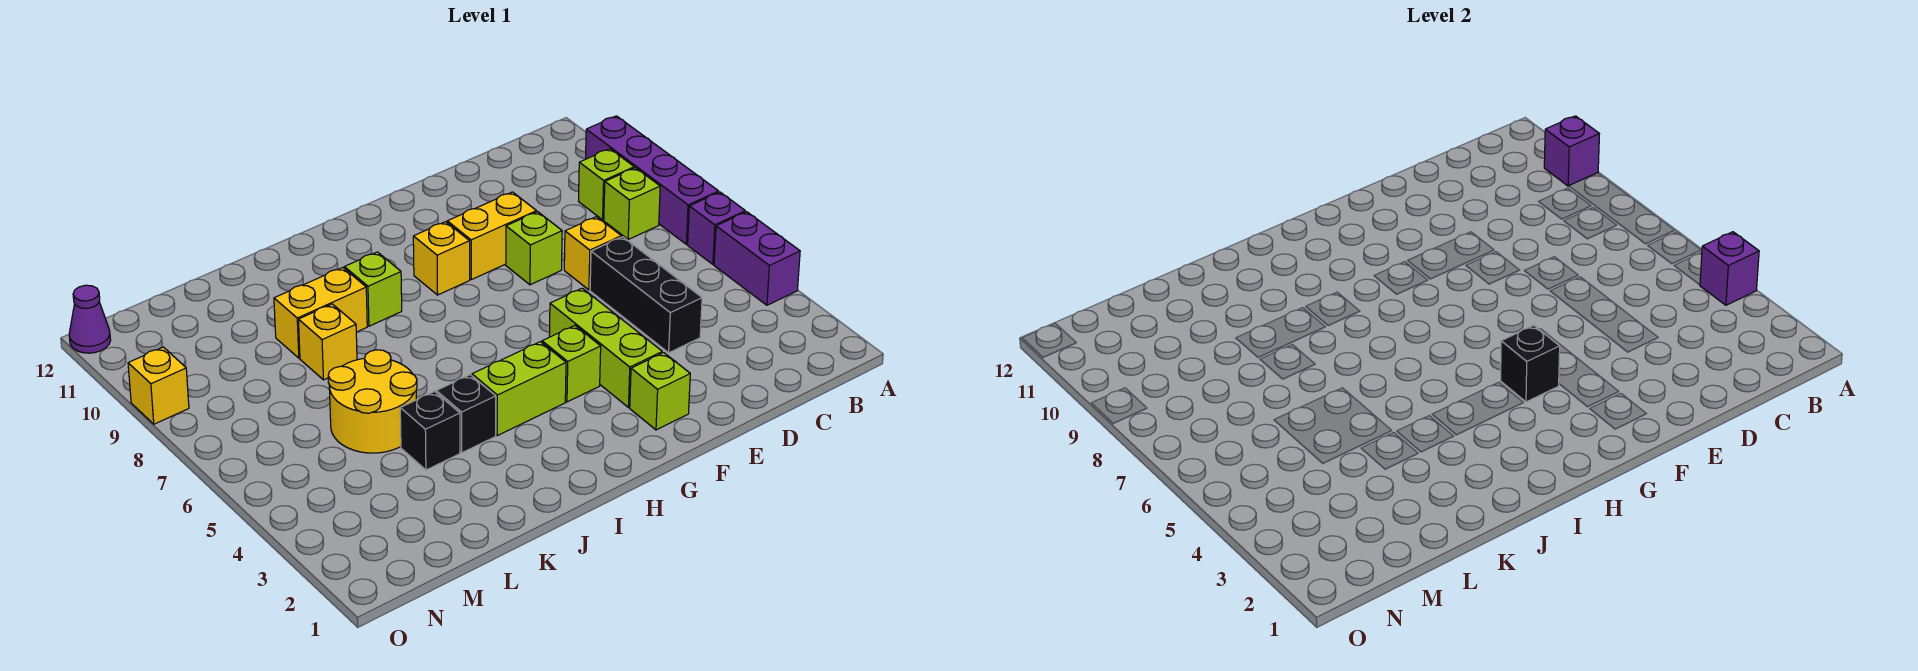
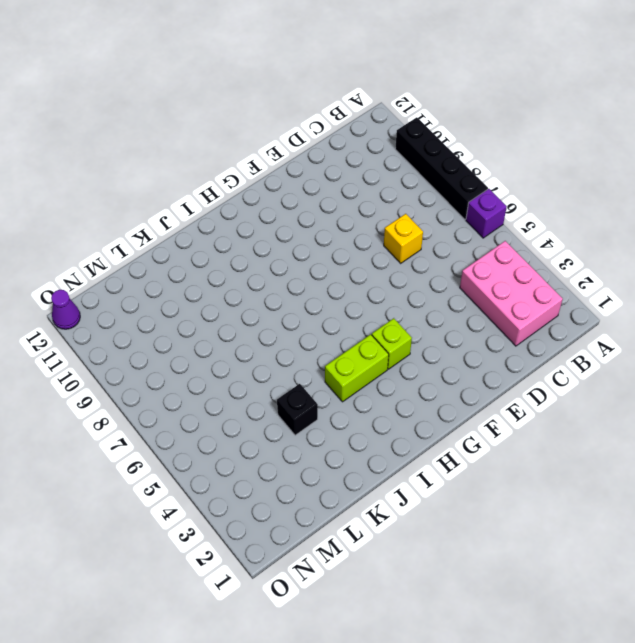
black 1x4 brick [395,117,488,219] -> purple 1x4 brick [586,116,719,244]
pink 2x3 brick [460,241,563,346] -> none
none -> purple 1x2 brick [714,212,800,305]
none -> lime 1x1 brick [604,168,660,239]
none -> lime 1x1 brick [579,149,634,220]

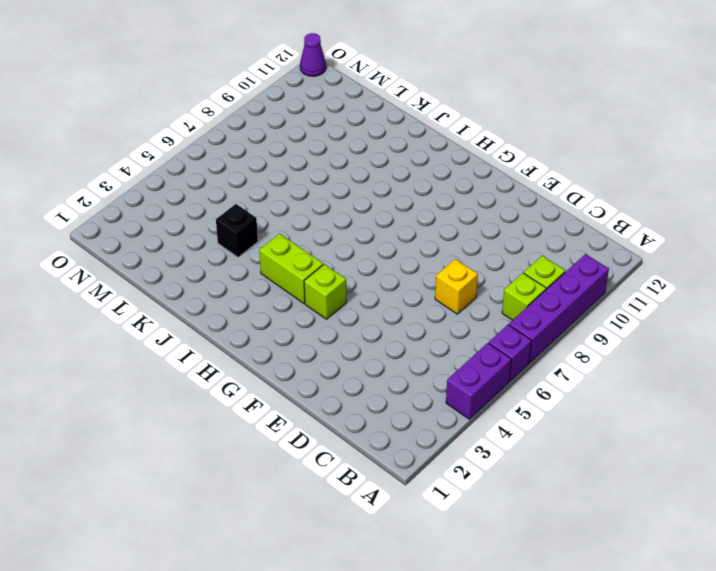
none -> black 1x3 brick [590,237,702,353]
none -> lime 1x1 brick [506,212,562,285]
none -> yellow 1x2 brick [447,192,537,280]

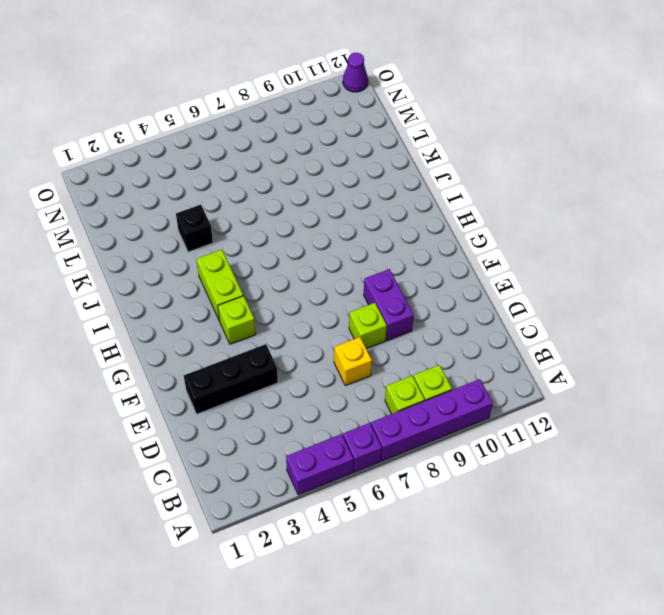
black 1x3 brick [184,344,278,414] -> black 1x3 brick moved to [590,237,702,353]
purple 1x2 brick [364,269,414,341] -> yellow 1x2 brick [447,192,537,280]
none -> lime 1x1 brick [630,353,690,430]
none -> lime 1x3 brick [549,288,662,407]
none -> yellow 1x1 brick [413,222,470,295]

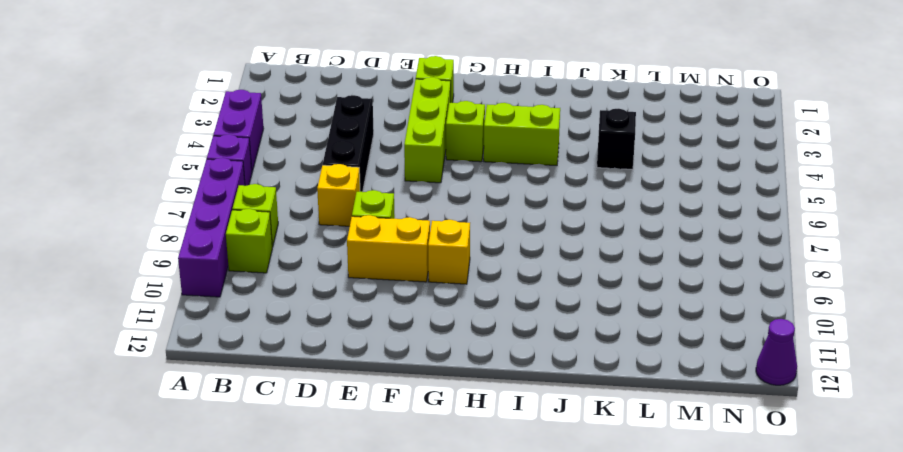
none -> lime 1x1 brick [344,252,402,326]
none -> black 1x1 brick [436,375,496,453]
none -> yellow 1x2 brick [274,267,367,358]

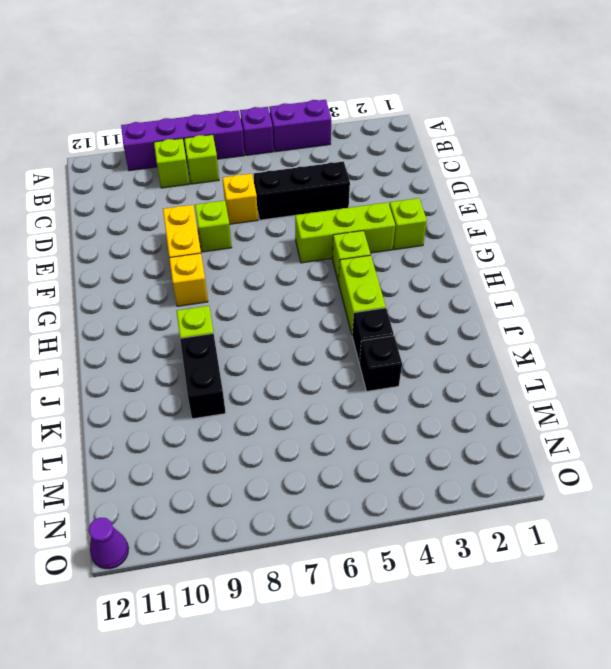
black 1x2 brick [180,333,226,419] -> yellow 1x2 brick [274,267,367,358]
none -> yellow 2x2 round brick [328,350,417,453]
none -> yellow 1x1 brick [298,304,357,380]
none -> yellow 1x1 brick [128,347,189,424]

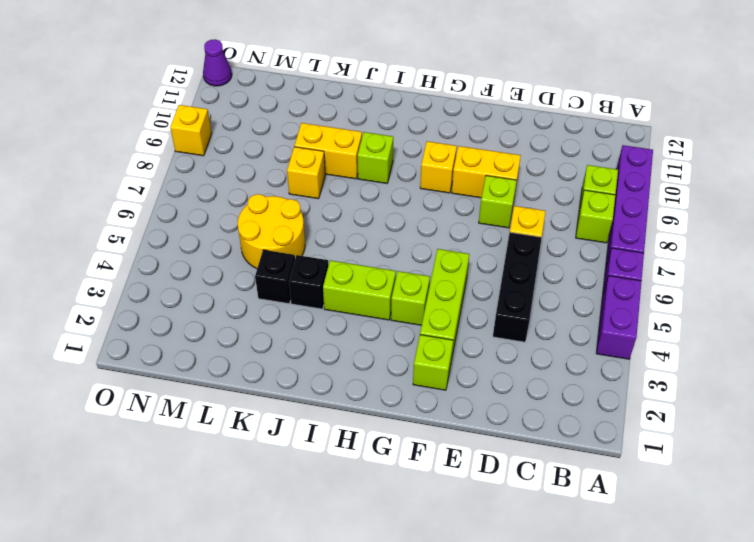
none -> purple 1x1 brick [1700,232,1759,305]
none -> purple 1x1 brick [1544,116,1599,186]
none -> black 1x1 brick [1501,326,1560,402]

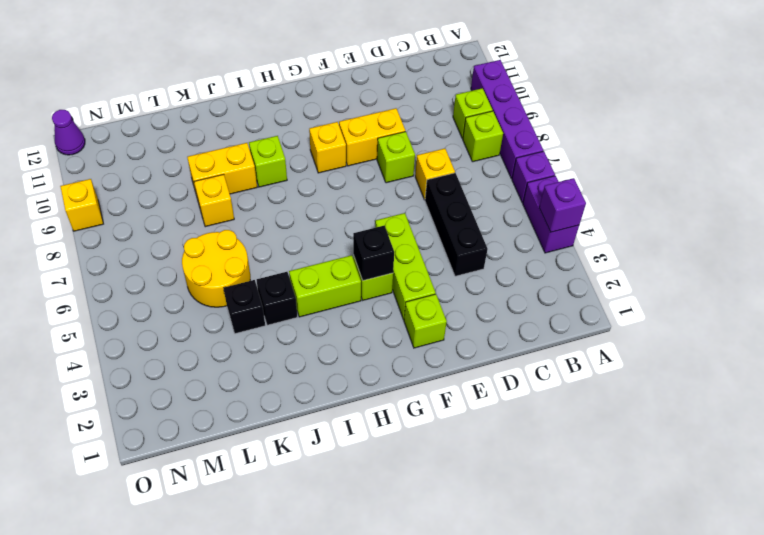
none -> purple 1x1 brick [1544,116,1599,186]

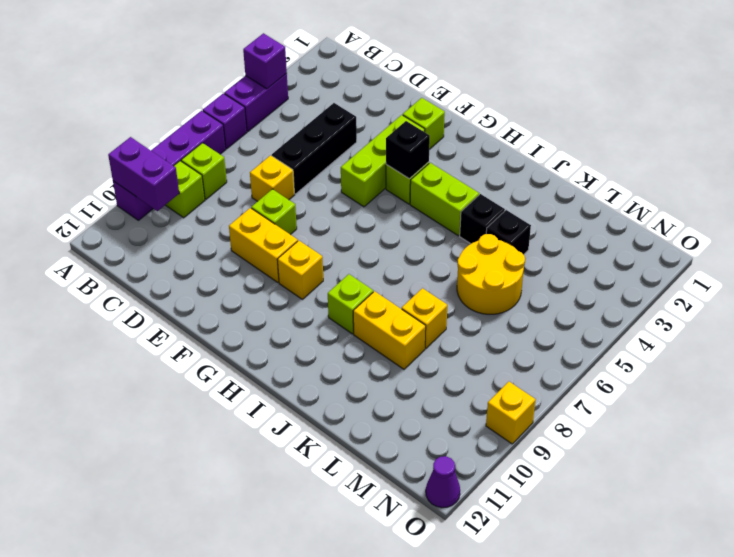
purple 1x2 brick [108,137,179,211] -> purple 1x1 brick [1544,116,1599,186]

